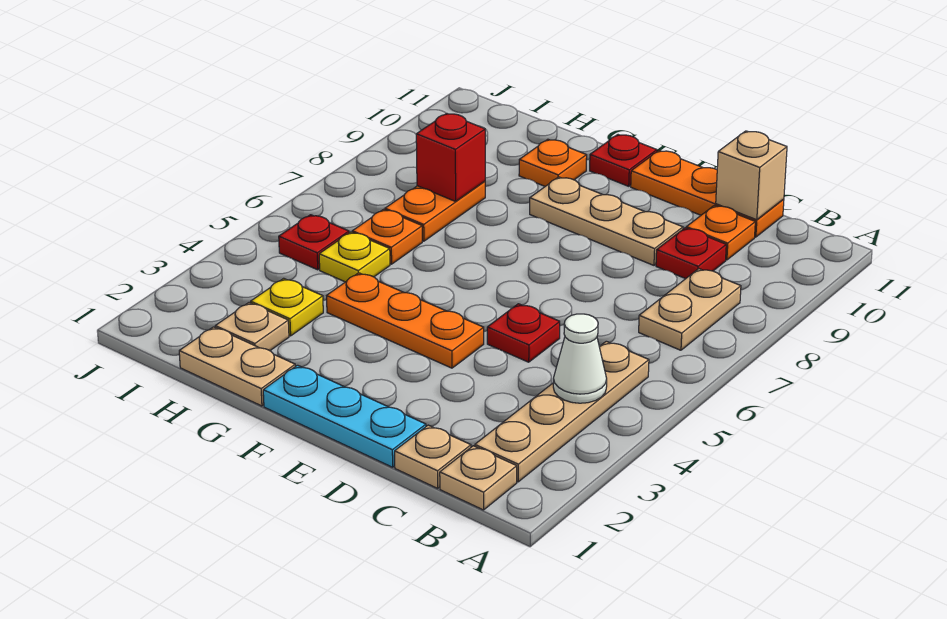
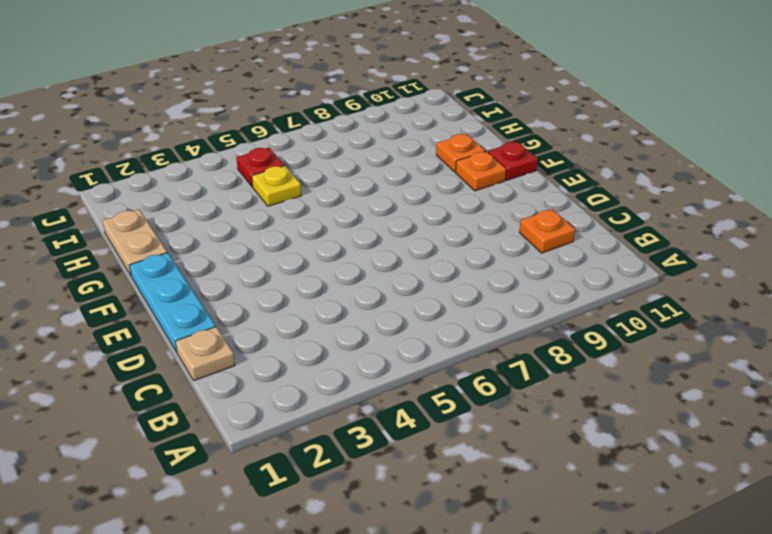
orange 1x1 plate [456,151,506,191] -> orange 1x1 plate moved to [352,209,422,264]
none -> tan 1x1 plate [440,446,517,510]
none -> tan 1x4 plate [475,341,649,482]
none -> tan 1x2 plate [639,269,741,350]

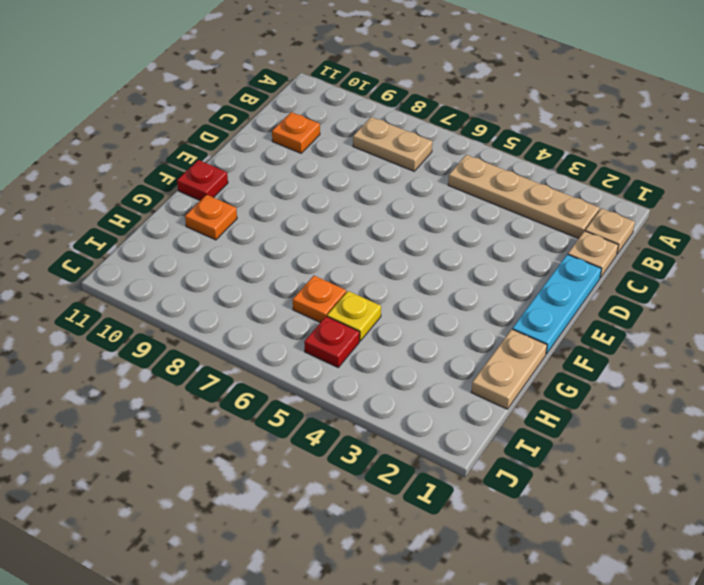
none -> red 1x1 plate [656,228,726,279]
none -> orange 1x3 plate [631,151,784,237]
none -> red 1x1 plate [487,304,560,362]

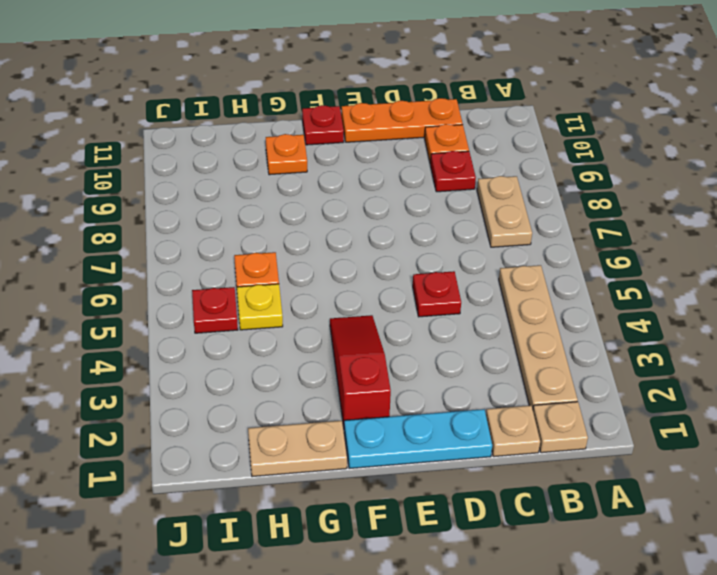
red 1x3 slope [330,315,391,427] -> orange 1x3 plate [327,273,484,368]
none -> tan 1x3 plate [530,177,683,265]
none -> tan 1x1 plate [215,303,289,351]
none -> yellow 1x1 plate [251,278,323,336]

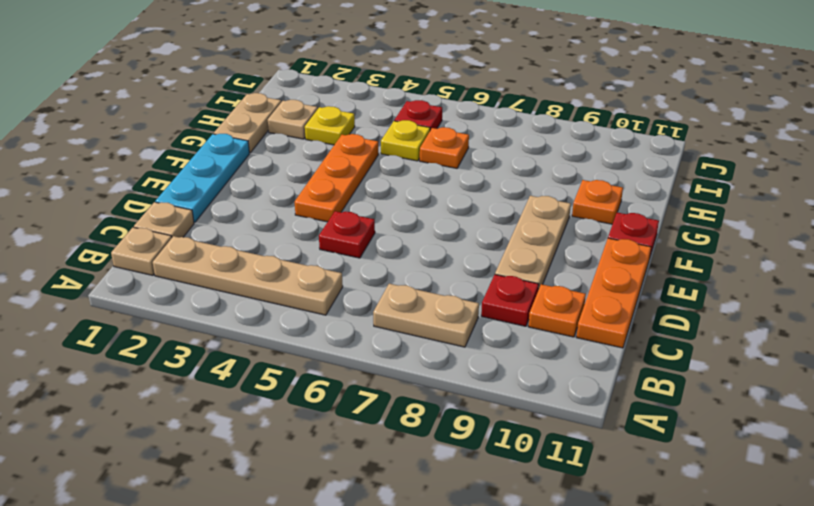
none -> orange 1x2 plate [385,181,485,241]
none -> white 1x1 cone [553,314,607,403]
none -> tan 1x1 brick [716,131,787,220]

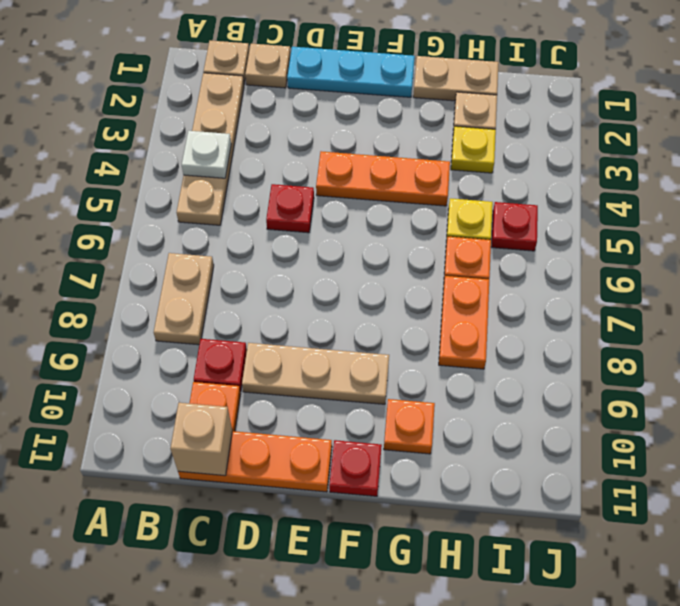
white 1x1 plate [182,131,231,178] -> white 1x1 cone [553,314,607,403]
none -> red 1x1 brick [416,113,485,201]

